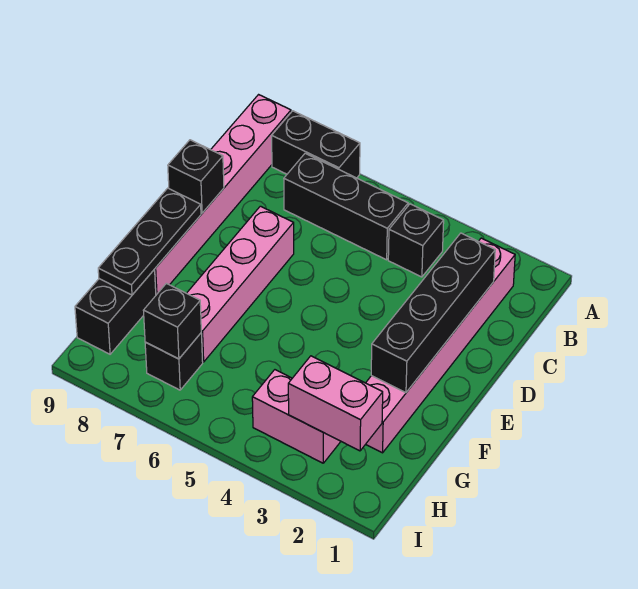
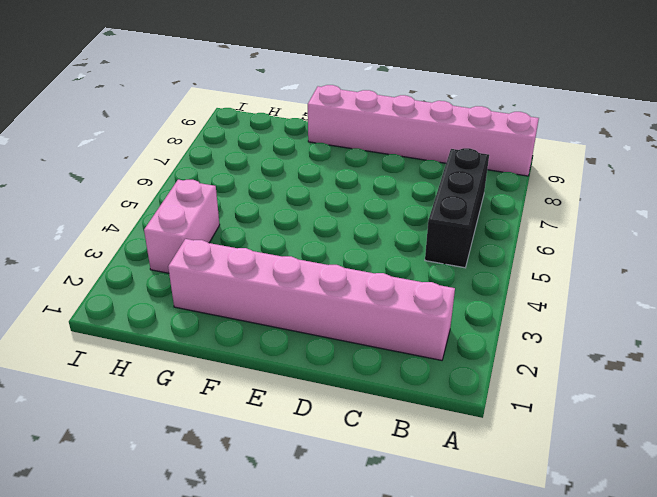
none -> black 1x2 brick [272,111,360,178]
none -> black 1x1 brick [388,204,444,277]
none -> pink 1x4 brick [187,206,294,362]

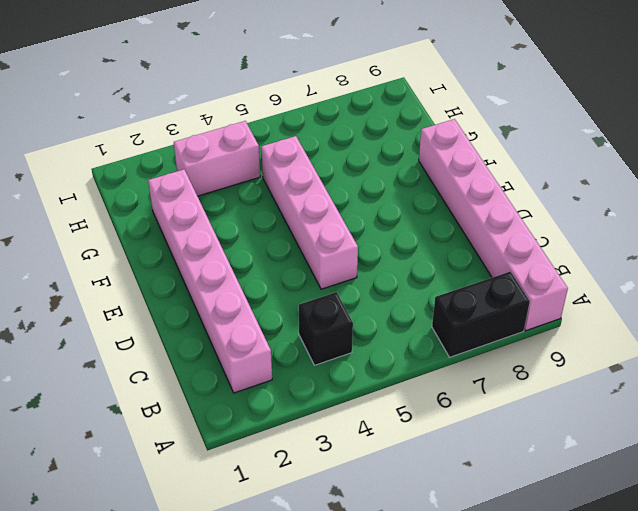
pink 1x4 brick [261,136,358,289] -> pink 1x4 brick moved to [187,206,294,362]
none -> black 1x3 brick [284,153,408,260]
none -> black 1x2 brick [75,270,156,354]
none -> black 1x1 brick [145,333,203,390]

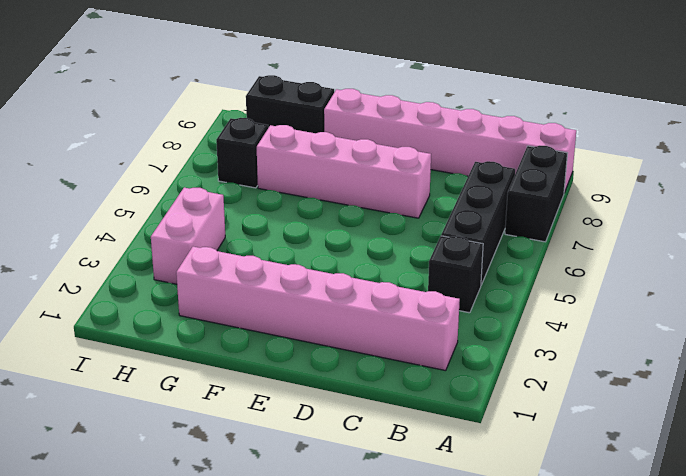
none -> black 1x4 brick [371,233,495,393]
none -> black 1x1 brick [168,140,224,213]
none -> black 1x3 plate [98,188,201,295]

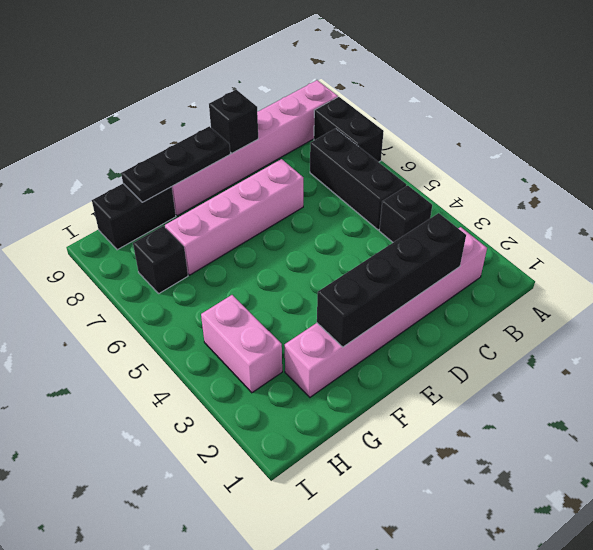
none -> pink 1x2 brick [288,356,383,451]
none -> black 1x1 brick [143,283,201,359]

